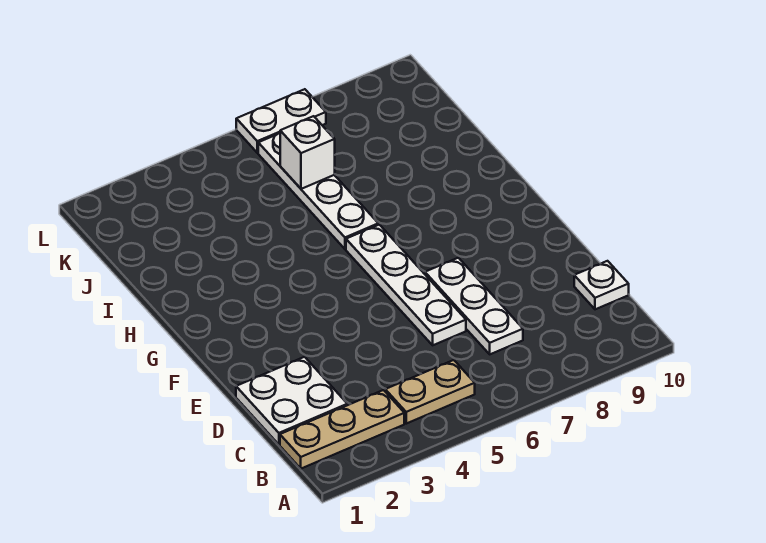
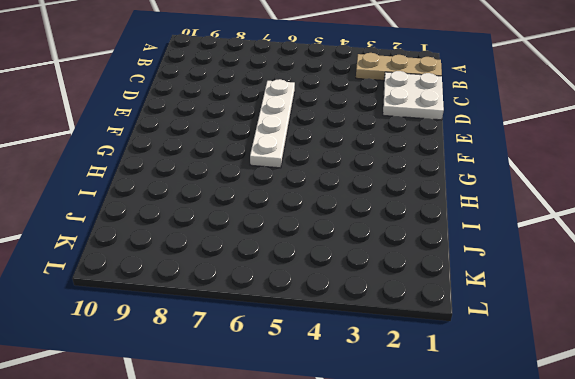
none -> tan 1x2 plate [385,360,475,424]
none -> white 1x3 plate [425,258,523,354]

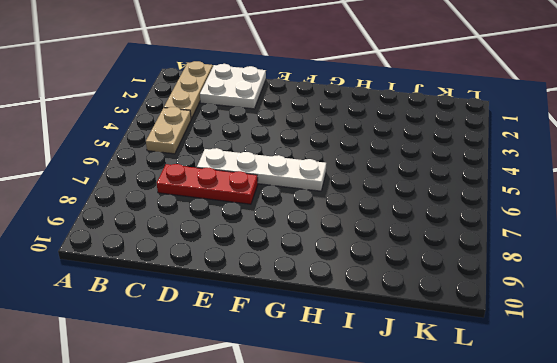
red 1x3 plate [157,164,258,204] -> white 1x3 plate [425,258,523,354]
none -> white 1x1 plate [574,261,629,309]
none -> white 1x4 plate [258,133,378,249]

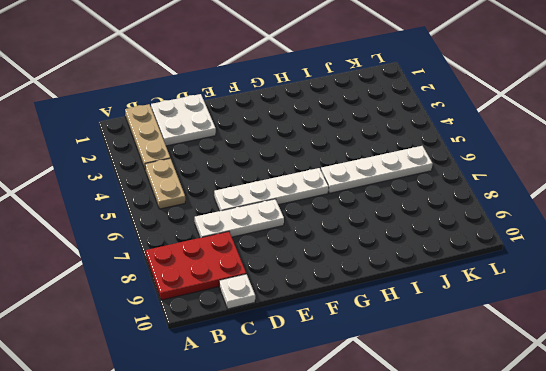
red 2x3 plate [146,231,246,300] -> none
none -> white 1x2 plate [236,89,326,153]
none -> white 1x1 brick [280,116,335,189]

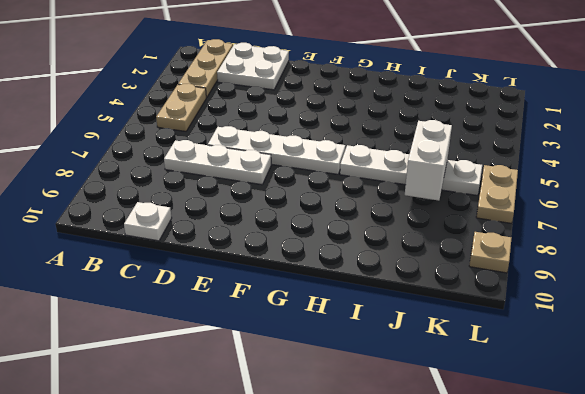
white 1x2 brick [405,120,452,201] -> white 1x1 brick [280,116,335,189]
tan 1x2 plate [476,165,518,223] -> white 1x2 plate [236,89,326,153]
tan 1x1 plate [469,232,512,273] -> none

